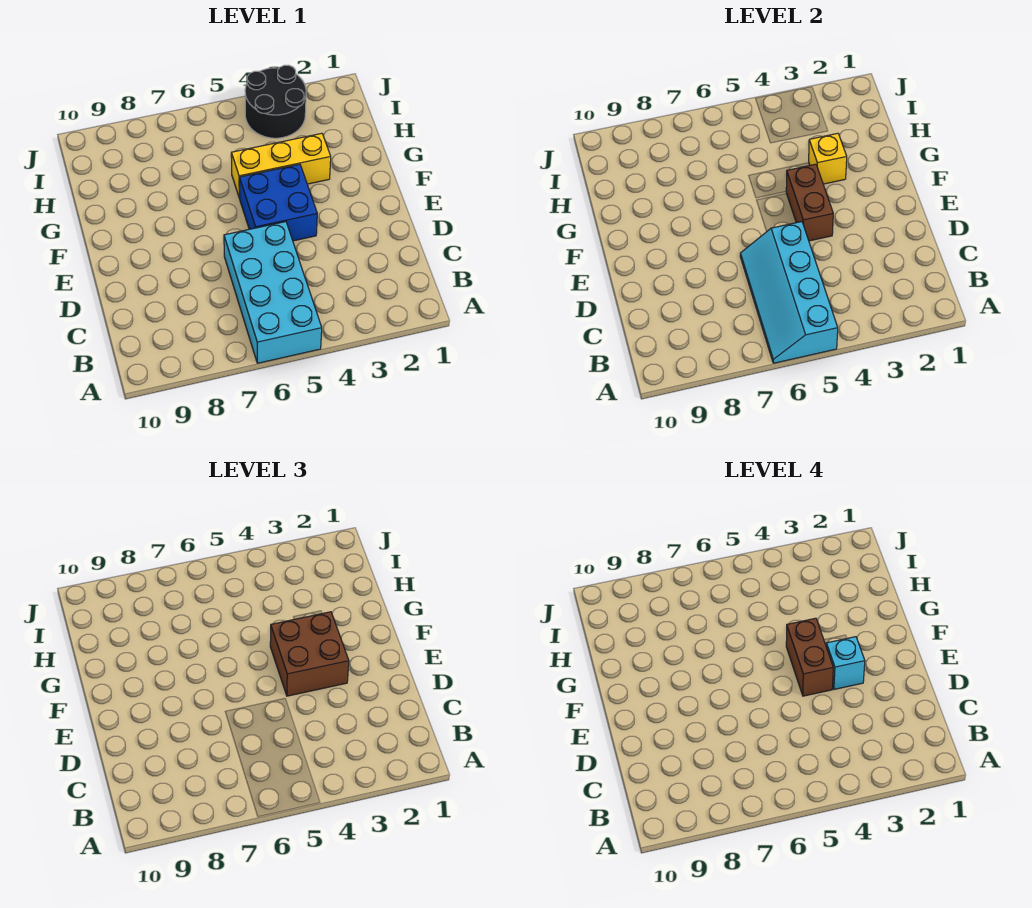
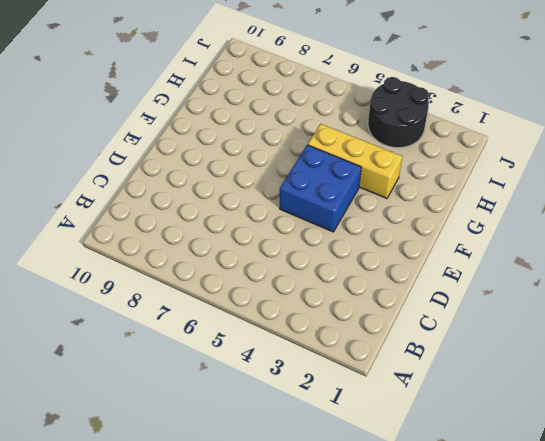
none -> cyan 2x4 brick [224,222,322,363]
none -> cyan 2x4 slope [740,222,838,363]

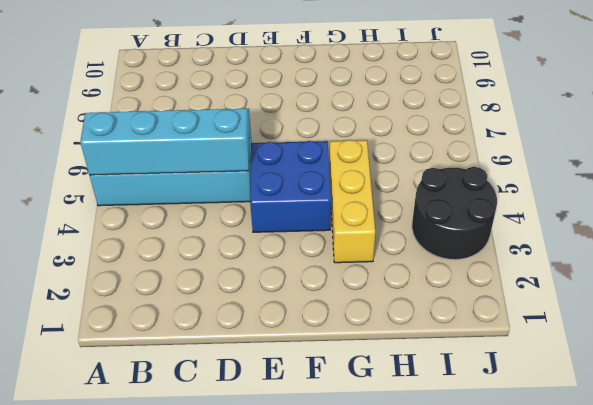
none -> brown 1x2 brick [786,164,833,241]
none -> yellow 1x1 brick [809,133,847,184]

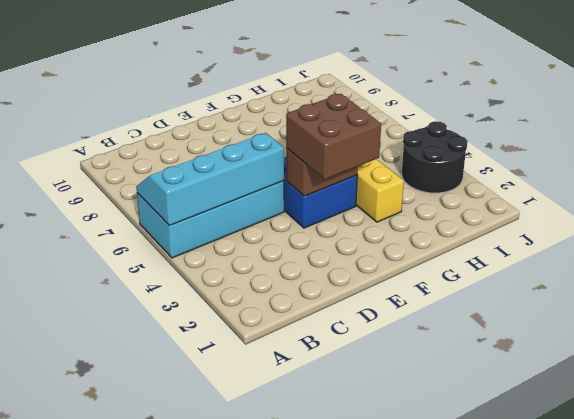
none -> yellow 1x1 brick [809,133,847,184]
none -> cyan 1x1 brick [826,637,865,689]

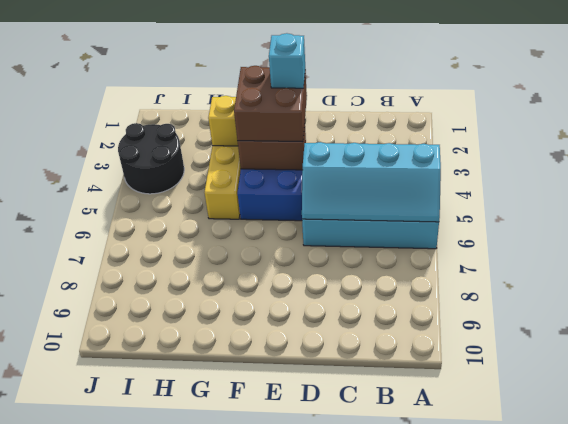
none -> brown 1x2 brick [786,618,833,696]

